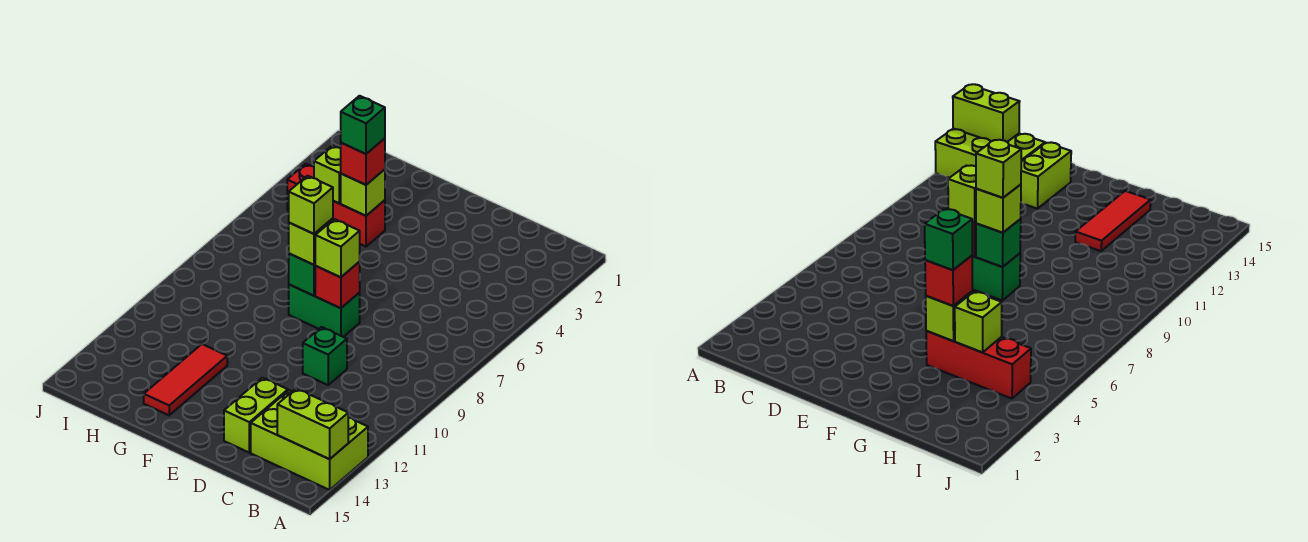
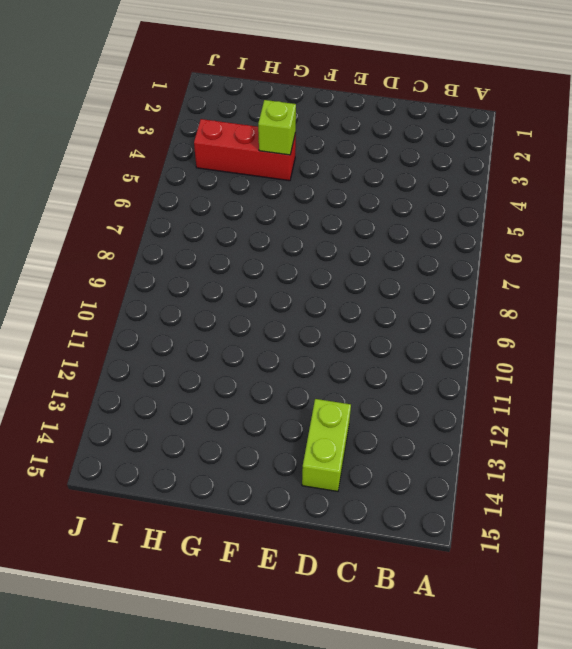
none -> lime 2x3 brick [251,390,368,490]
none -> green 1x1 brick [303,327,347,385]
none -> green 1x2 brick [289,285,360,337]

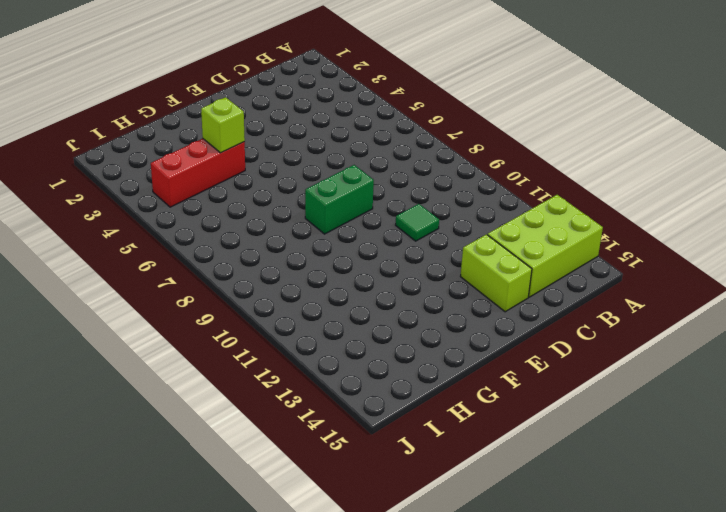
green 1x1 tile [396,204,439,241] -> green 1x1 brick [303,327,347,385]
none -> red 1x3 tile [144,344,227,415]
none -> lime 1x2 brick [277,388,348,459]
none -> red 1x1 brick [315,262,360,308]

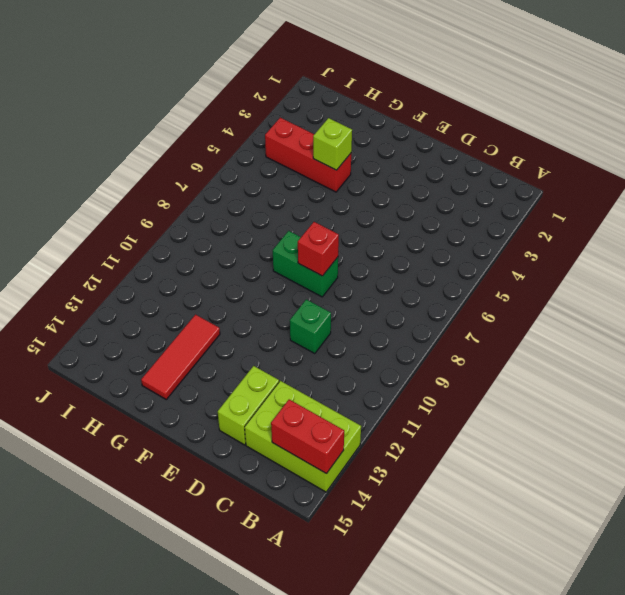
red 1x2 brick [271,400,344,474] -> lime 1x2 brick [277,388,348,459]
none -> green 1x1 brick [289,254,315,296]
none -> lime 1x1 brick [314,145,341,203]
none -> lime 1x1 brick [315,219,360,277]

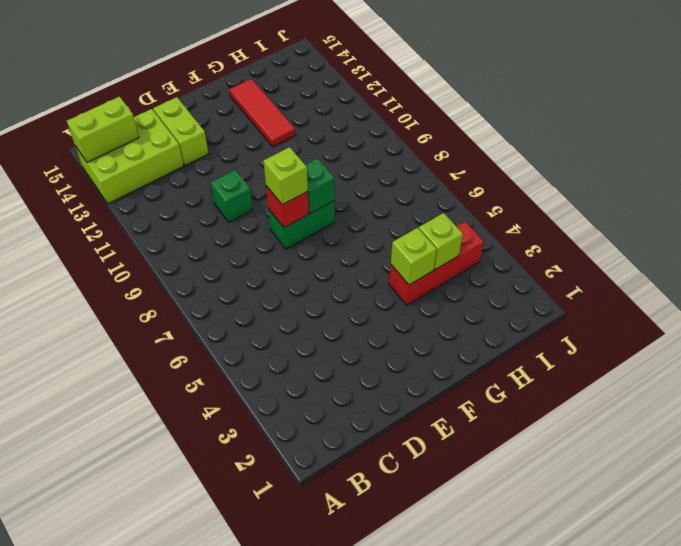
none -> lime 1x1 brick [289,218,333,265]
none -> red 1x1 brick [341,138,385,185]
none -> lime 1x1 brick [289,176,333,234]

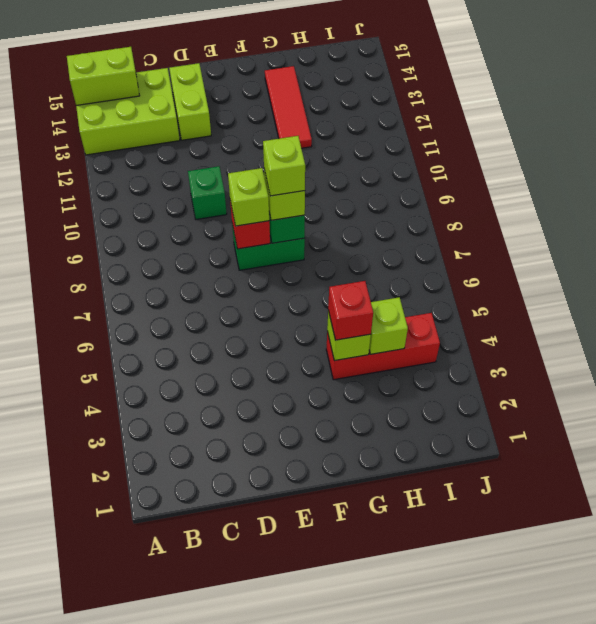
none -> green 1x1 brick [341,96,385,154]

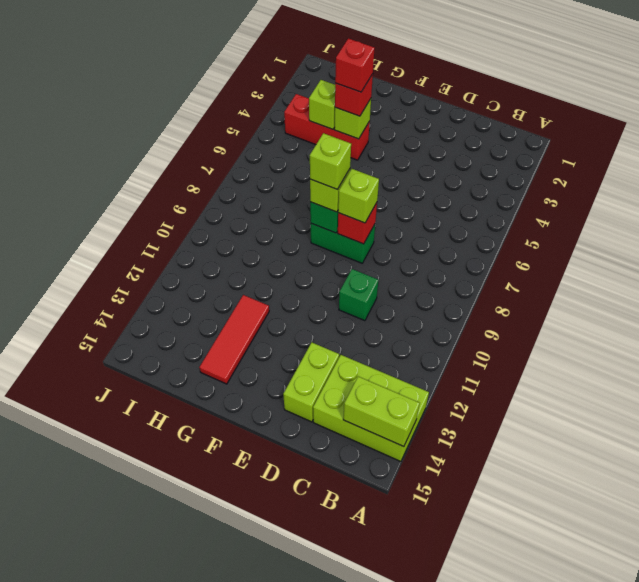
red 1x1 brick [335,38,375,92] -> green 1x1 brick [341,96,385,154]

